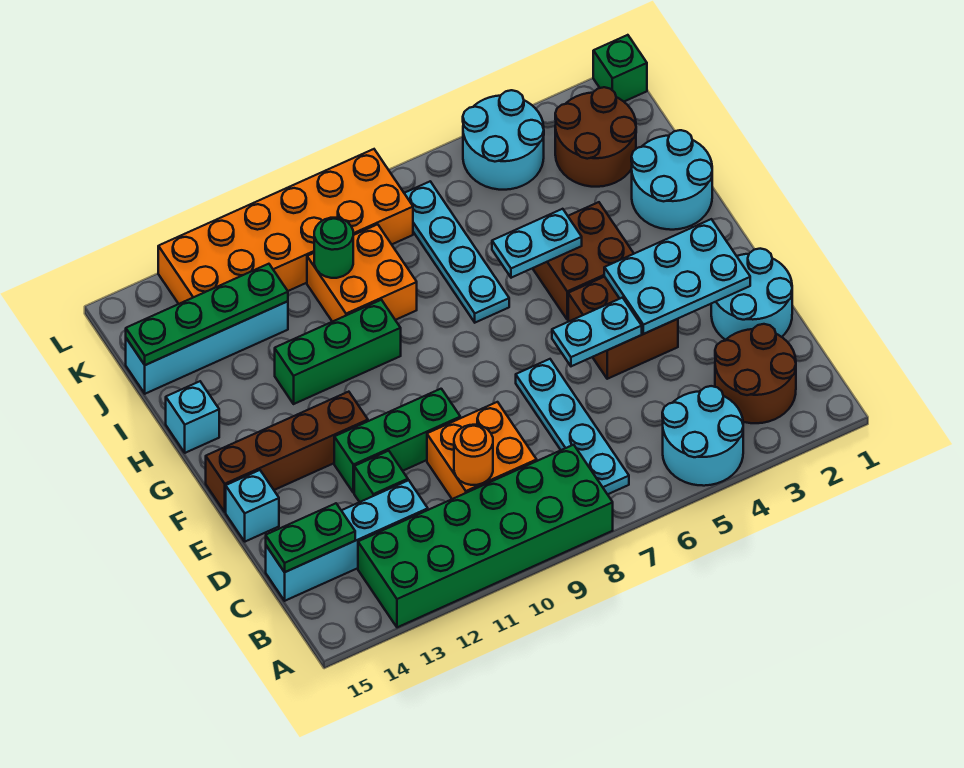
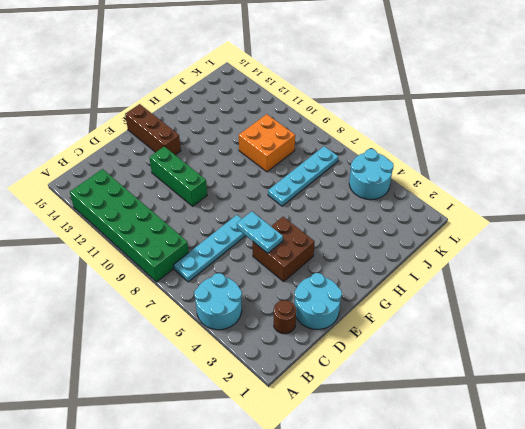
brown 1x1 round brick [274,300,296,334] -> brown 2x2 round brick [715,324,796,423]
brown 1x3 brick [125,104,181,155] -> brown 1x4 brick [206,392,368,512]
none -> orange 2x2 brick [427,402,537,499]
none -> cyan 1x4 brick [266,480,428,601]
none -> green 1x1 brick [354,451,408,502]
none -> cyan 1x1 brick [226,470,279,542]

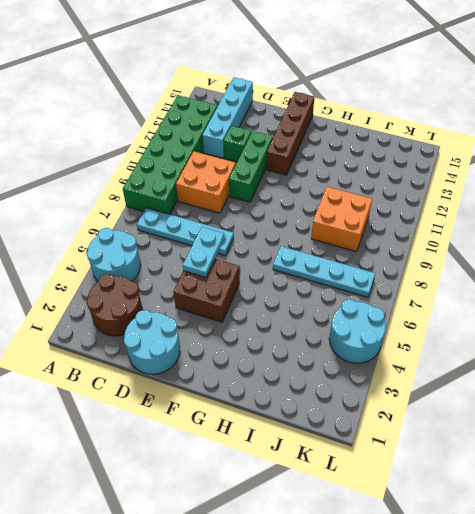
none -> cyan 1x1 brick [226,470,279,542]
none -> brown 2x2 brick [533,202,634,320]
none -> cyan 2x2 round brick [631,130,712,230]
none -> green 1x3 brick [275,300,401,404]

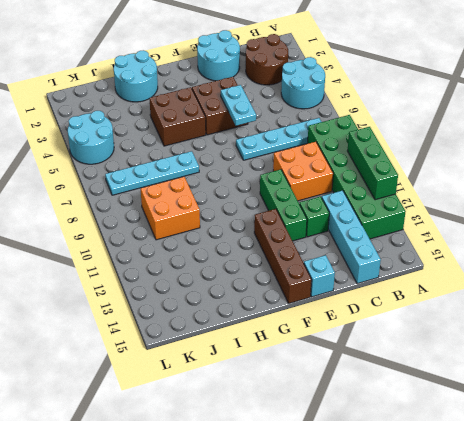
green 1x3 brick [348,127,398,200] -> green 1x3 brick moved to [275,300,401,404]
none -> cyan 1x1 brick [166,381,219,453]
none -> brown 2x2 round brick [555,87,636,187]
none -> cyan 1x4 brick [126,301,288,394]
none -> orange 2x6 brick [158,149,413,304]

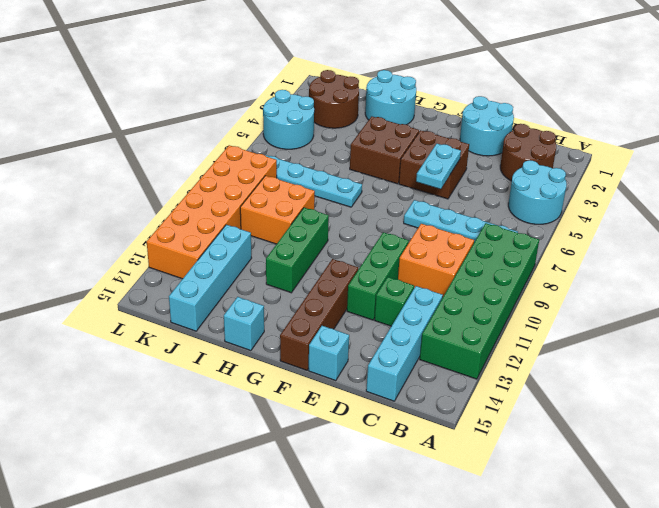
none -> green 1x1 brick [593,35,647,101]
none -> orange 1x1 round brick [454,425,493,485]
none -> green 1x2 plate [266,503,355,572]
none -> cyan 2x3 plate [604,219,750,334]

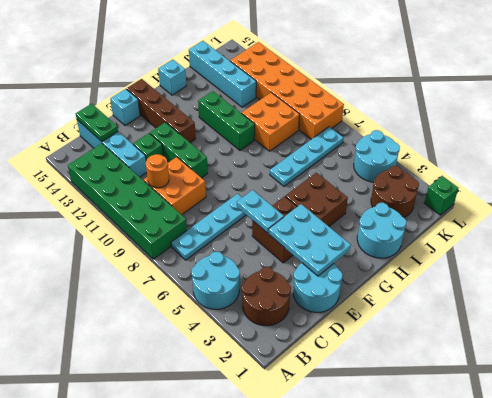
none -> cyan 1x2 plate [492,209,582,278]
none -> green 1x1 round brick [314,218,353,278]
none -> green 1x4 plate [126,264,288,365]

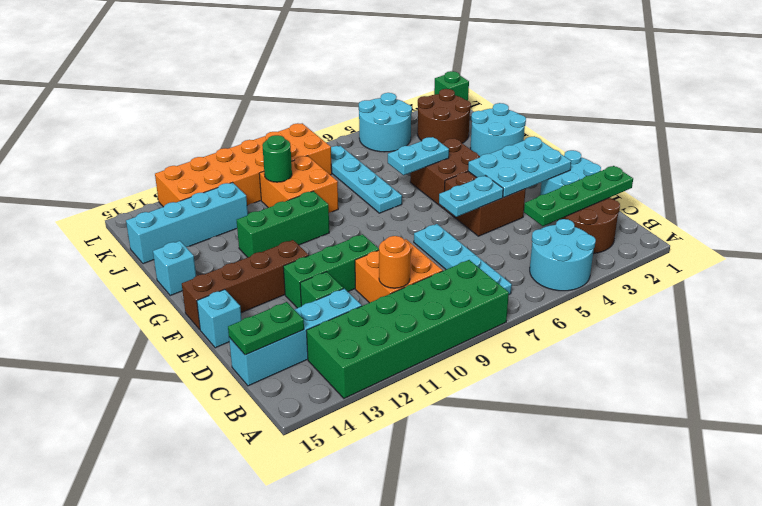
green 1x4 plate [524,166,633,226] -> green 1x4 plate moved to [126,264,288,365]

